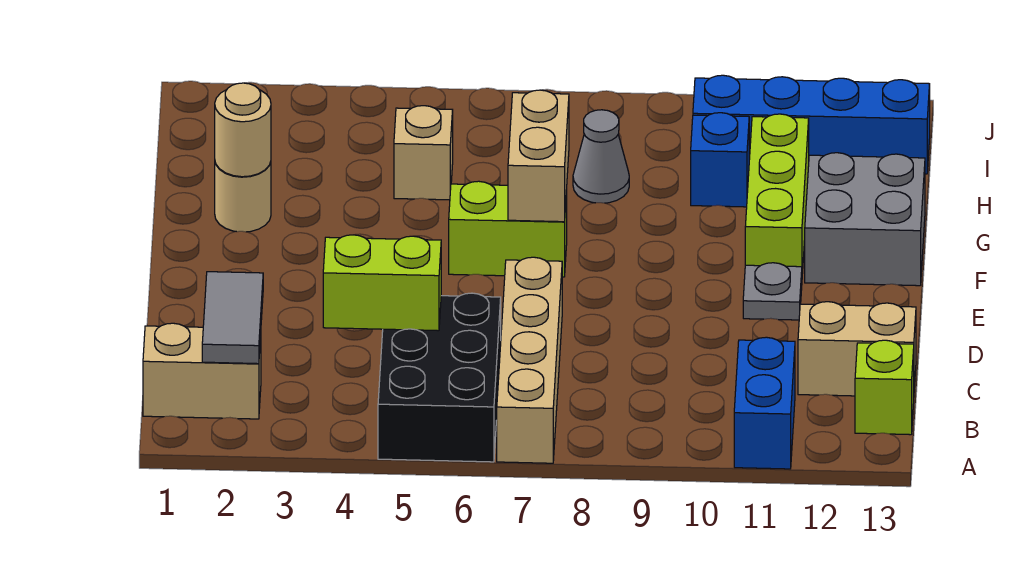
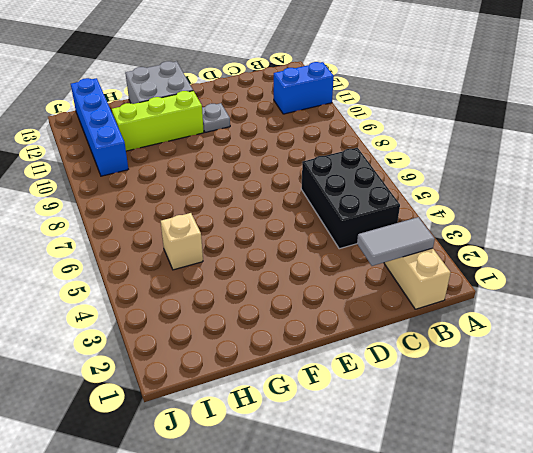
black 2x3 brick [301,148,400,249] -> black 2x3 brick turned to [378,293,501,462]
none -> tan 1x4 brick [497,257,562,463]
none -> lime 1x1 brick [855,340,914,435]
none -> tan 1x2 brick [798,302,916,396]

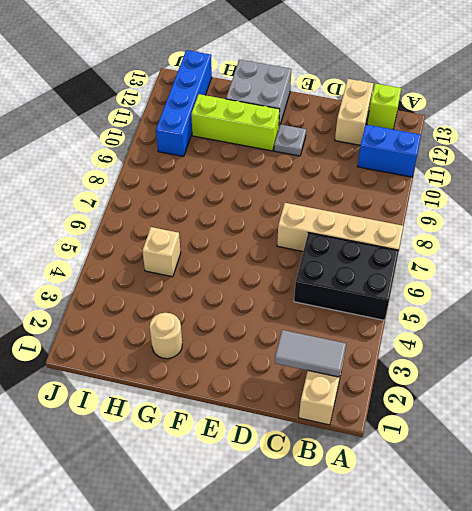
none -> lime 1x2 brick [449,181,567,277]
none -> grey 1x1 cone [573,110,629,203]
none -> blue 1x1 brick [691,113,749,207]

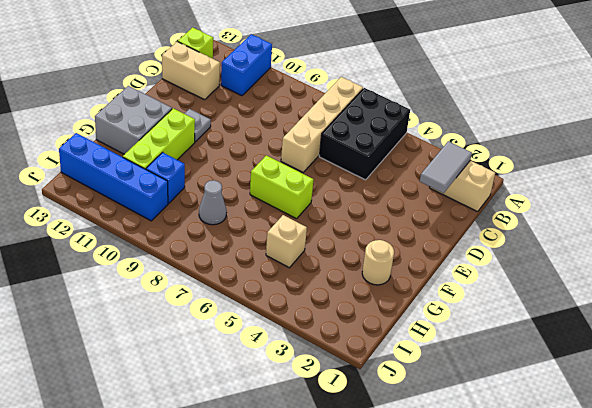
none -> lime 1x2 brick [323,235,441,331]
none -> tan 1x2 brick [508,90,569,222]
none -> tan 1x1 round brick [215,83,271,177]

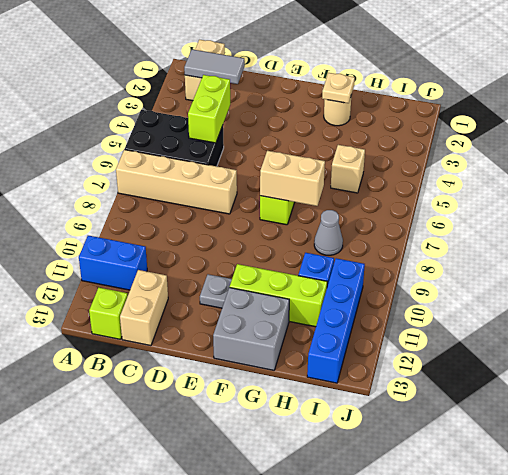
tan 1x1 plate [322,73,355,103] -> tan 1x1 round brick [215,83,271,177]

